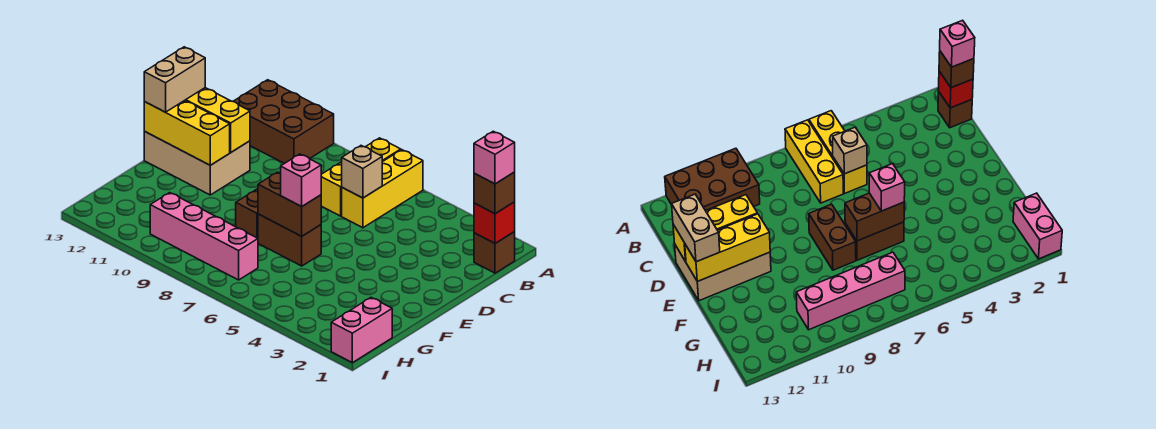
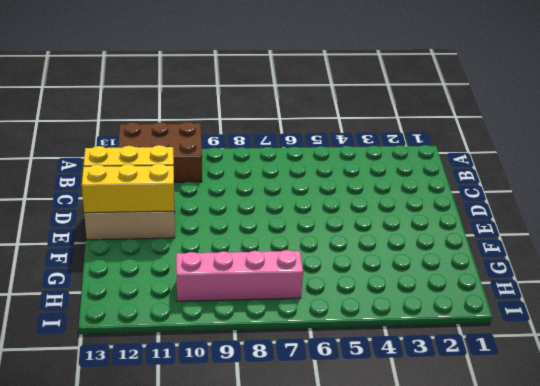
none -> yellow 1x3 brick [342,150,423,228]
none -> yellow 1x3 brick [321,138,401,216]
none -> brown 1x1 brick [474,232,515,273]

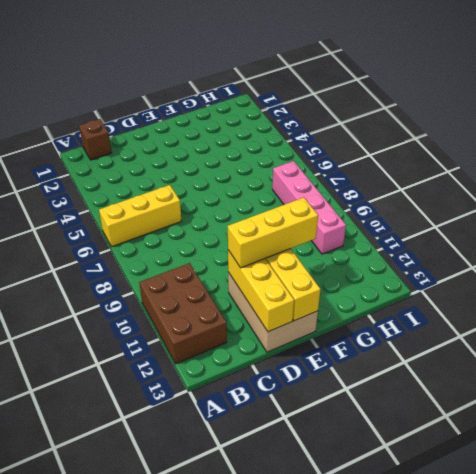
yellow 1x3 brick [228,198,318,268] -> yellow 1x3 brick moved to [321,138,401,216]
none -> brown 1x2 brick [236,189,258,238]
none -> brown 1x2 brick [258,214,321,266]
none -> pink 1x2 brick [331,298,392,363]

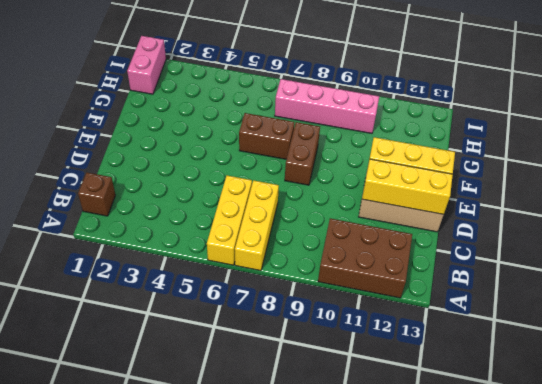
none -> red 1x1 brick [474,202,515,243]
none -> tan 1x1 brick [342,146,382,198]
none -> brown 1x2 brick [258,172,321,236]

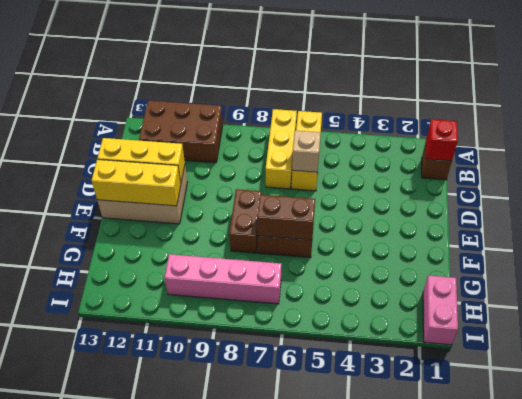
none -> brown 1x1 brick [474,172,515,214]
none -> tan 1x2 brick [144,47,205,112]
none -> pink 1x1 brick [281,154,321,206]

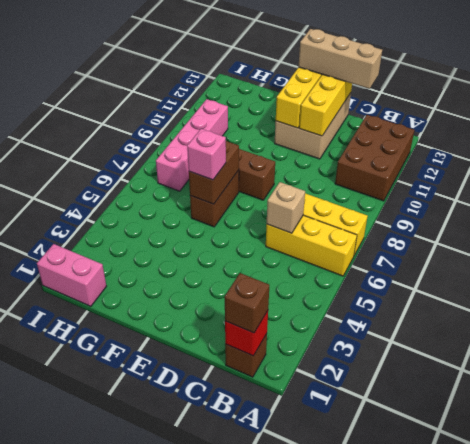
tan 1x3 brick [299,29,382,89] -> tan 1x2 brick [144,47,205,112]
none -> pink 1x1 brick [474,131,515,184]

